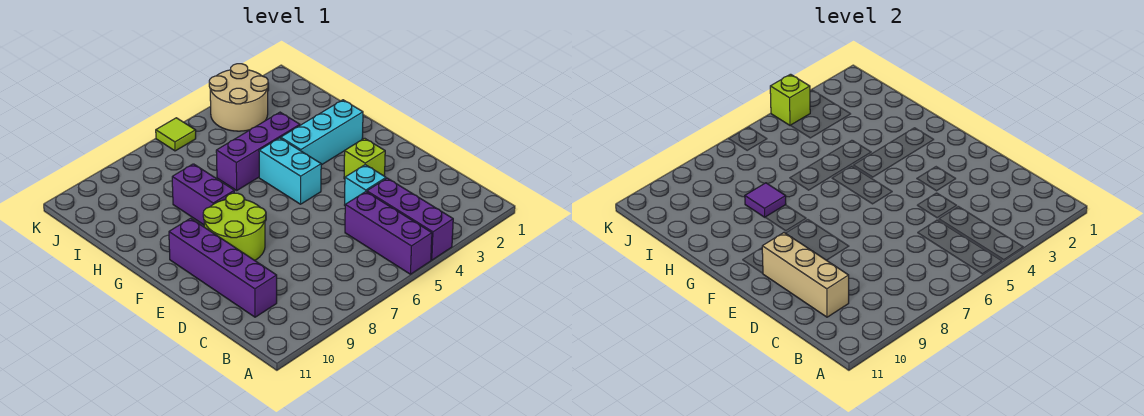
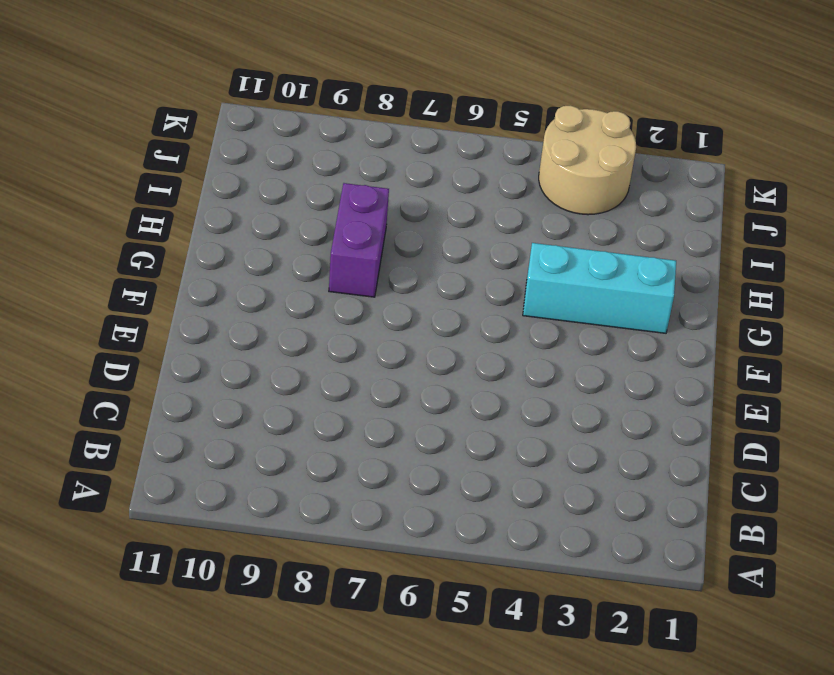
none -> purple 1x3 brick [367,178,453,260]
none -> purple 1x3 brick [345,192,432,274]
none -> purple 1x4 brick [169,218,277,317]

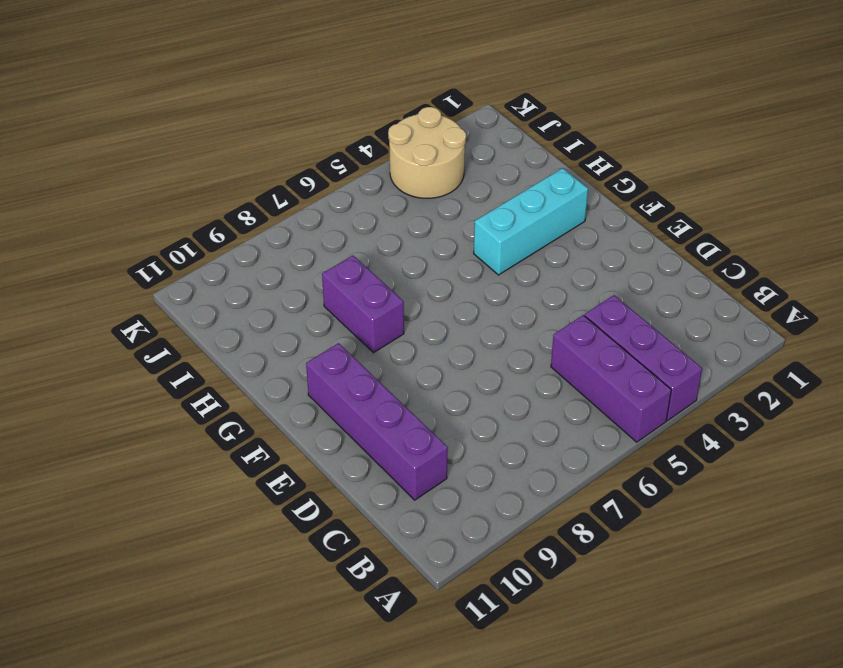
none -> cyan 1x1 brick [345,165,386,205]
none -> lime 1x1 brick [344,138,385,179]
none -> lime 2x2 round brick [203,193,266,260]

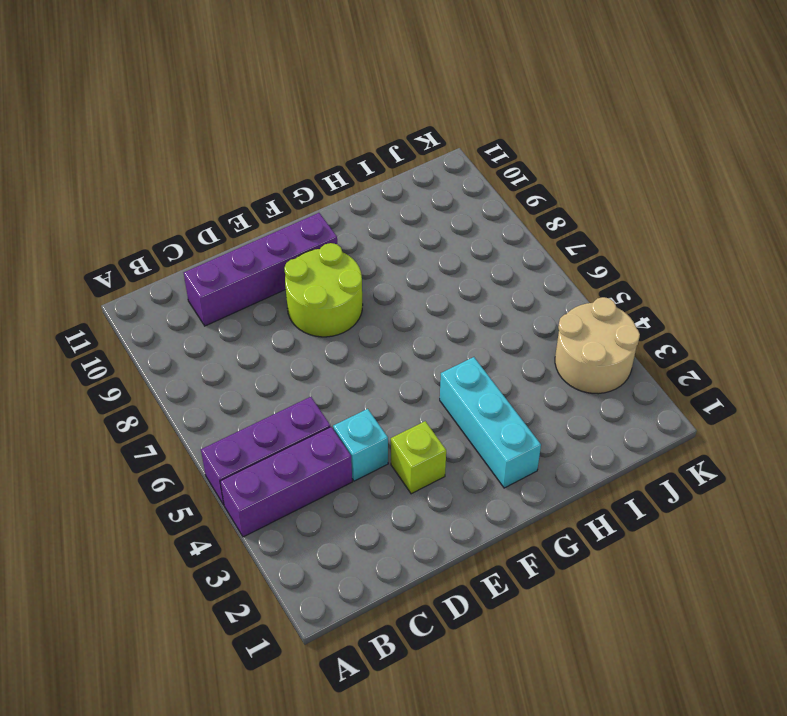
none -> cyan 1x2 brick [259,138,321,204]
none -> purple 1x2 brick [172,164,234,225]
none -> purple 1x3 brick [216,112,300,190]

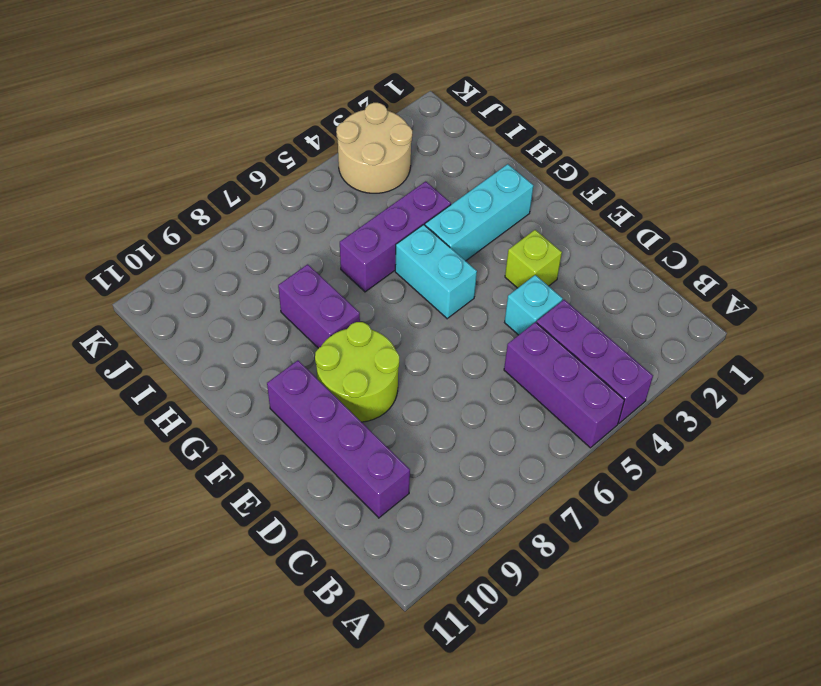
none -> lime 1x1 tile [156,118,196,151]
none -> tan 1x3 brick [762,233,849,317]
none -> purple 1x1 tile [745,183,786,217]

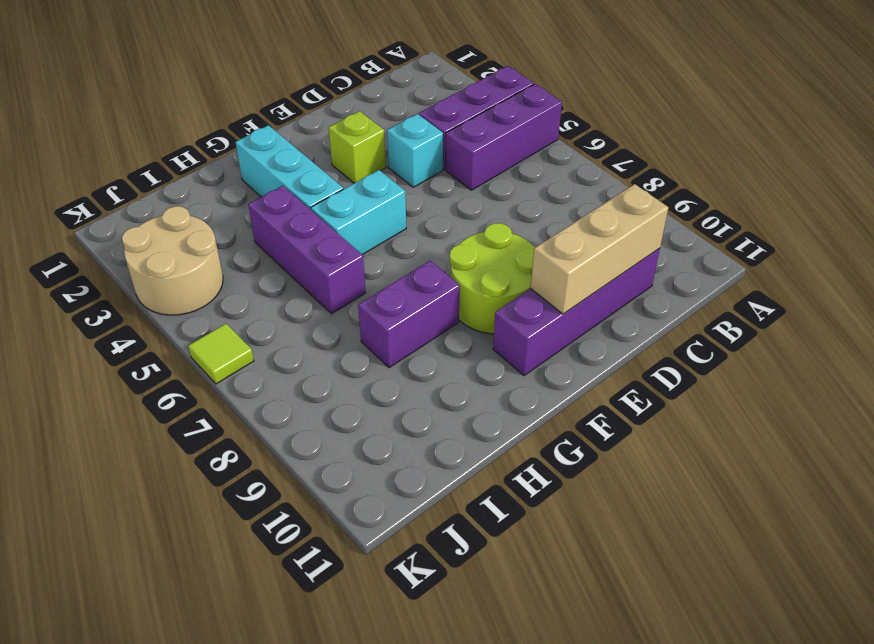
none -> purple 1x1 tile [745,183,786,217]
none -> lime 1x1 brick [770,74,810,125]

